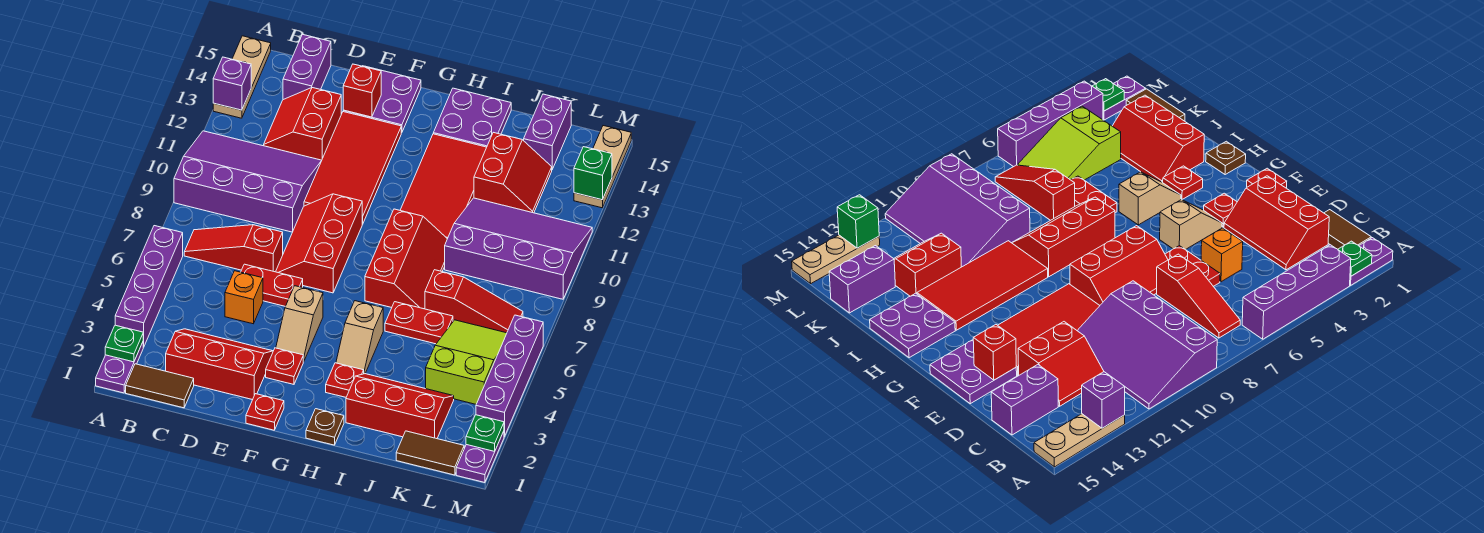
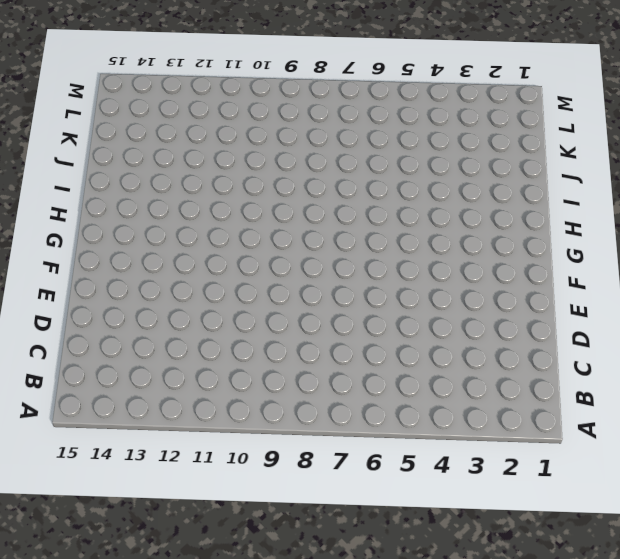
none -> purple 1x2 plate [96,342,143,393]
none -> purple 1x4 brick [115,226,183,347]
none -> purple 3x4 slope [174,131,322,232]
none -> tan 1x3 plate [213,36,271,118]

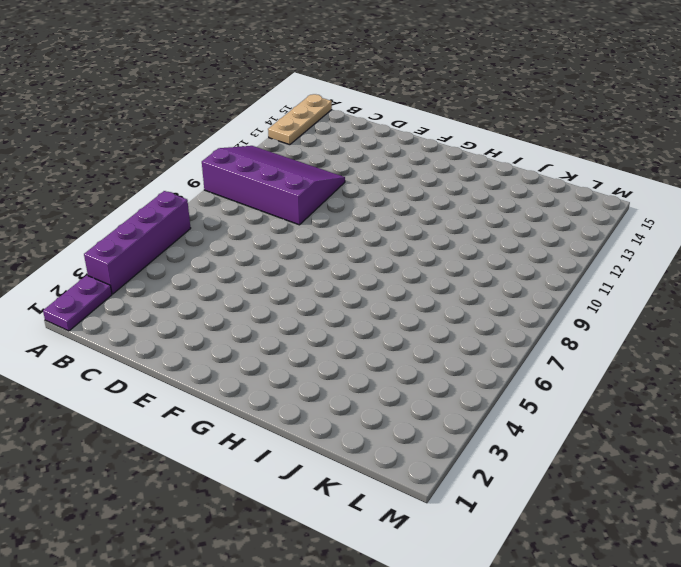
none -> brown 1x2 tile [126,364,194,408]
none -> red 1x3 slope [184,225,283,272]
none -> red 2x3 slope [166,329,273,400]
none -> red 2x2 slope [264,88,341,160]

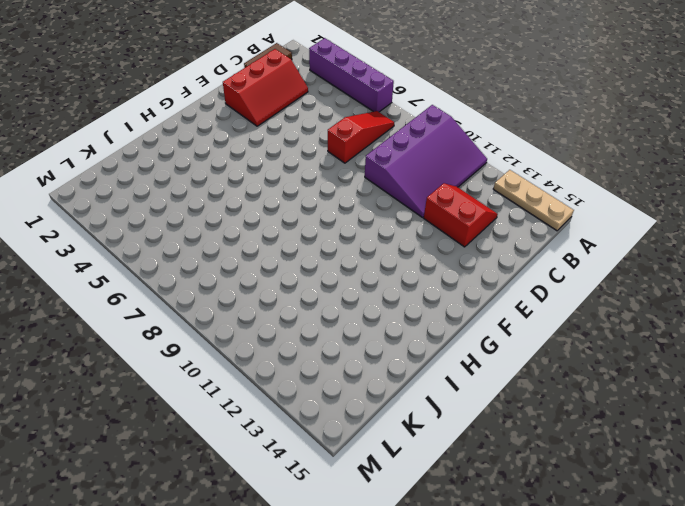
none -> purple 1x2 plate [96,342,143,393]
none -> purple 1x2 brick [283,34,331,100]
none -> orange 1x1 brick [225,271,263,324]
none -> red 1x2 plate [241,264,303,306]

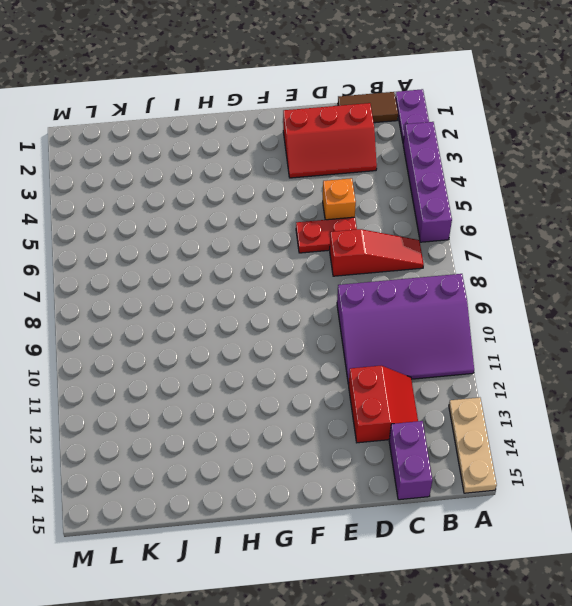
none -> red 2x3 slope [276,194,363,293]
none -> red 2x4 tile [304,112,401,224]
none -> purple 2x2 plate [343,66,421,133]
none -> red 1x1 plate [246,394,284,430]

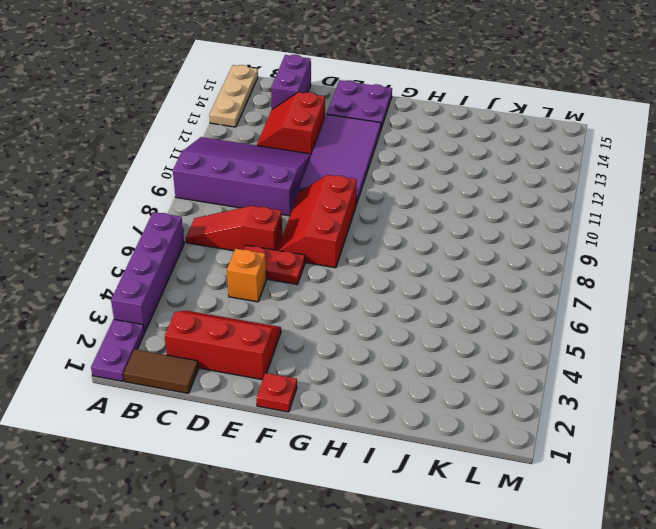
purple 2x4 tile [299,114,381,205] -> red 2x4 tile [304,112,401,224]
none -> red 1x1 plate [266,348,303,384]
none -> tan 1x2 slope [276,286,323,362]
none -> brown 1x1 plate [306,409,344,445]
none -> red 1x1 plate [326,363,364,397]

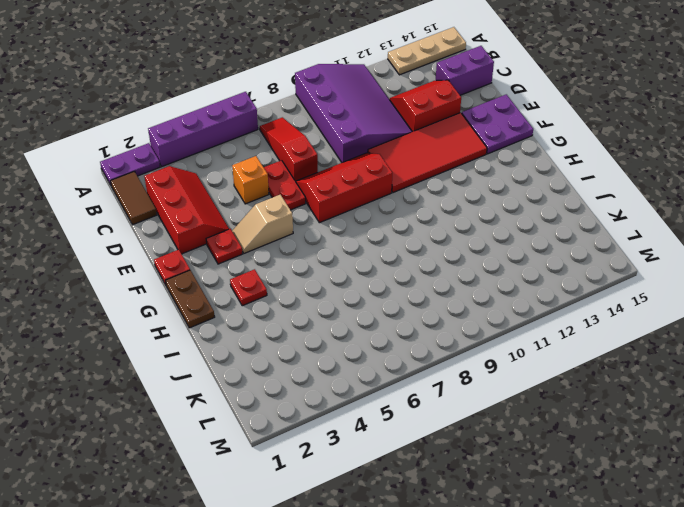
brown 1x2 plate [165,270,215,328] -> brown 1x1 plate [306,409,344,445]
none -> tan 1x2 slope [336,301,383,374]
none -> red 2x3 slope [365,209,447,309]
none -> red 2x4 tile [400,134,487,239]
none -> purple 2x2 plate [433,88,511,147]

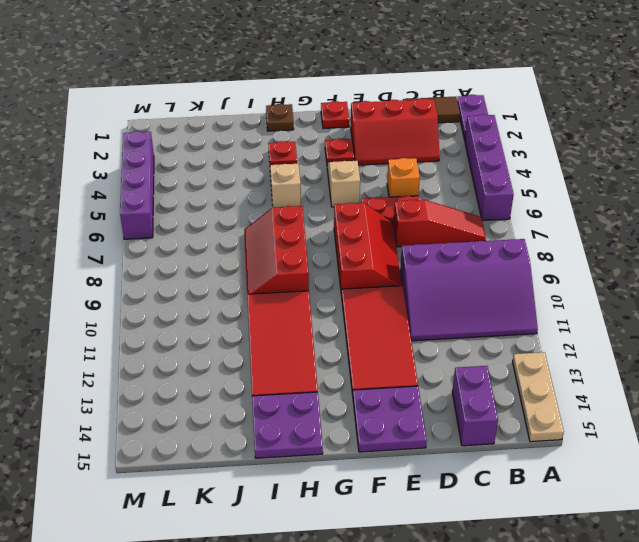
none -> red 2x2 slope [264,88,341,160]
none -> red 2x3 slope [346,374,454,439]
none -> red 1x2 plate [385,302,453,344]
none -> red 1x3 slope [425,270,523,333]

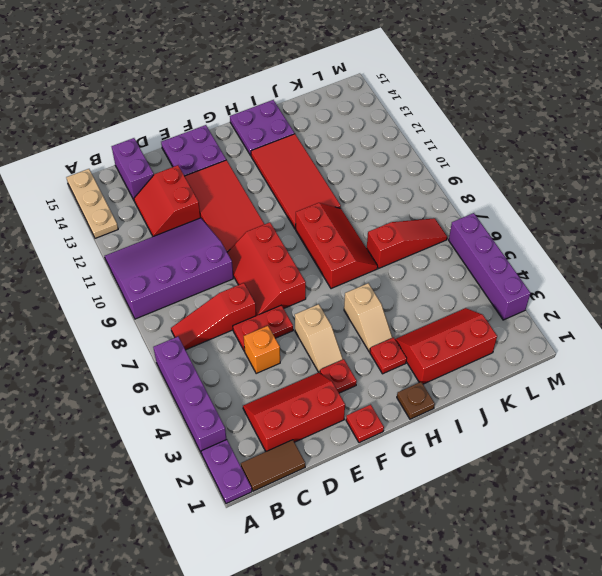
none -> red 1x2 plate [385,302,453,344]
none -> purple 3x4 slope [445,198,592,299]
none -> red 2x2 slope [474,132,552,213]
none -> brown 1x2 tile [396,431,464,475]

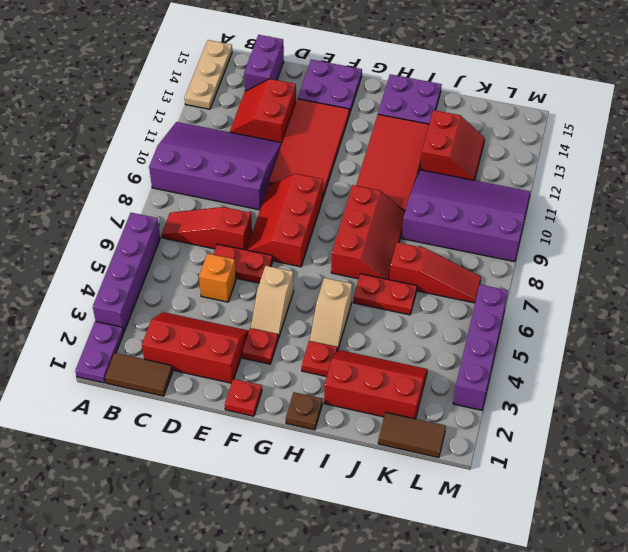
none -> lime 2x3 slope [426,320,507,404]
none -> purple 1x2 brick [524,94,571,169]
none -> purple 1x2 plate [456,431,504,483]
none -> tan 1x3 plate [574,126,631,208]

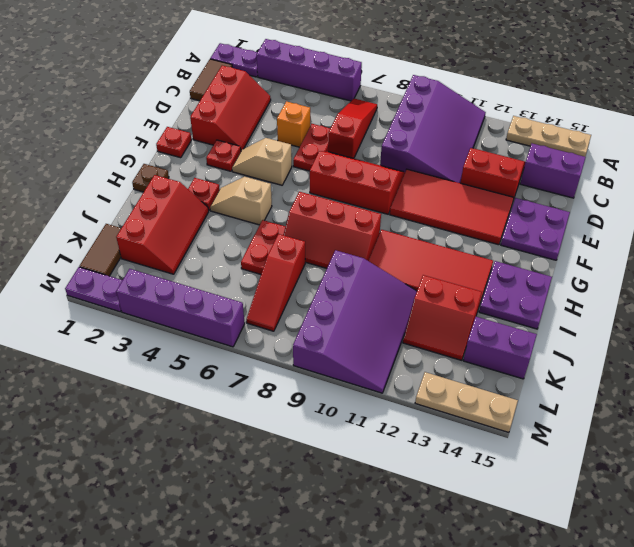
none -> lime 2x3 slope [426,320,507,404]
none -> green 1x1 plate [105,325,143,362]
none -> purple 1x1 brick [213,57,251,110]
none -> red 1x1 brick [343,64,381,117]

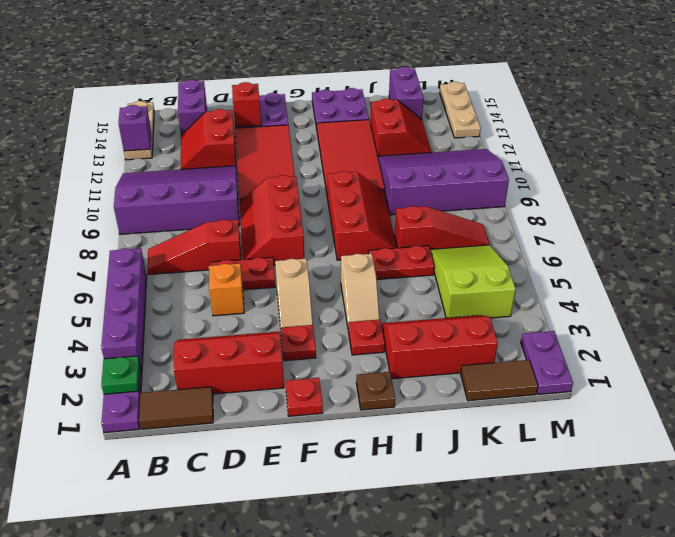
none -> purple 1x4 brick [476,315,543,437]
none -> green 1x1 plate [466,415,504,451]
none -> green 1x1 brick [574,147,612,200]

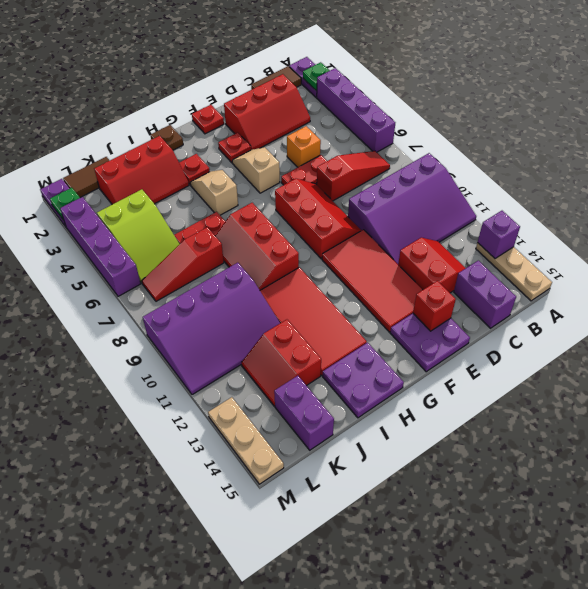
none -> green 1x1 brick [574,147,612,200]

